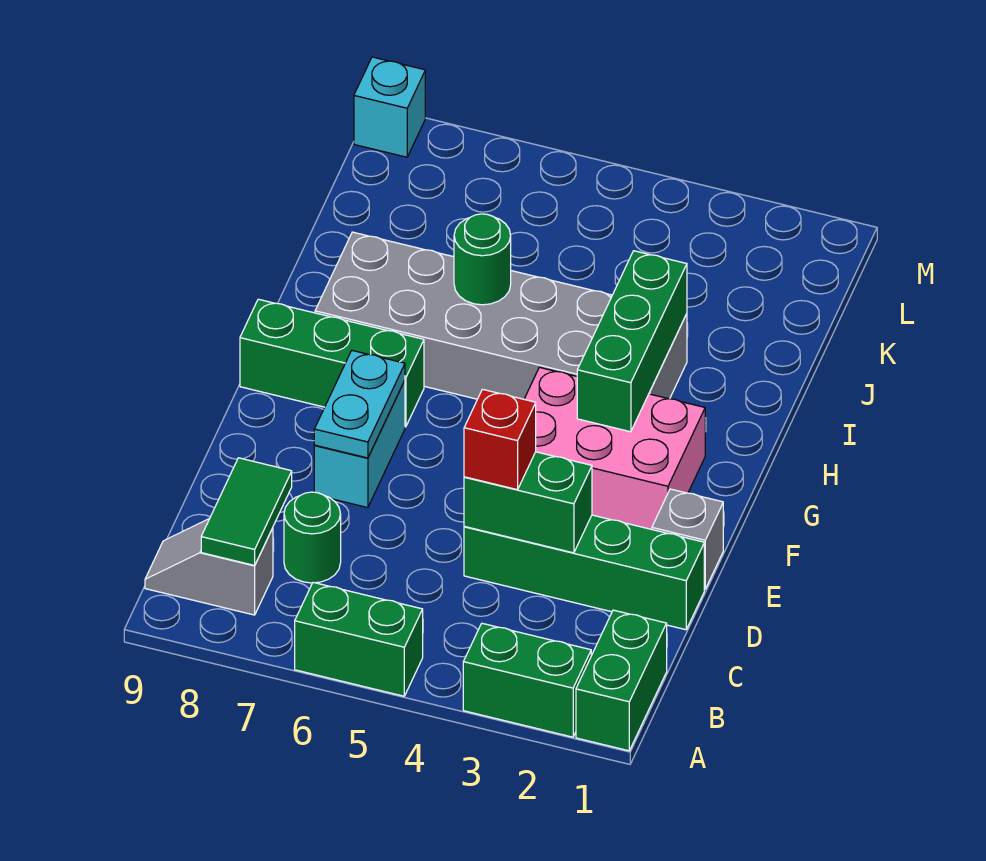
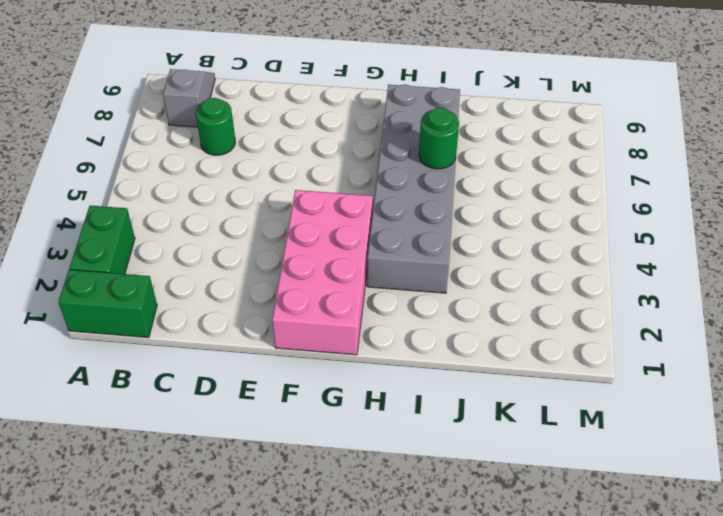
pink 2x4 brick [272,190,373,355] -> pink 2x3 brick [524,367,705,529]
none -> green 1x2 brick [295,582,423,696]
none -> green 1x4 brick [464,515,704,630]
none -> grey 1x1 brick [652,489,723,589]

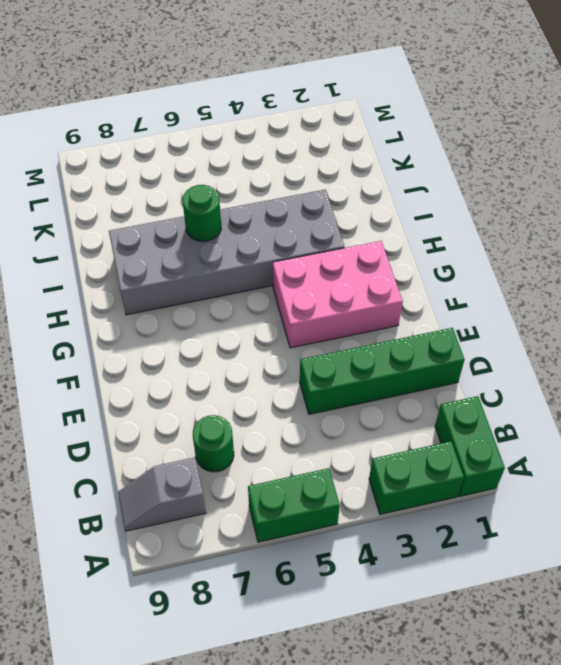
none -> grey 1x1 brick [652,489,723,589]
none -> cyan 1x2 brick [314,381,405,508]
none -> green 1x3 brick [240,299,424,427]

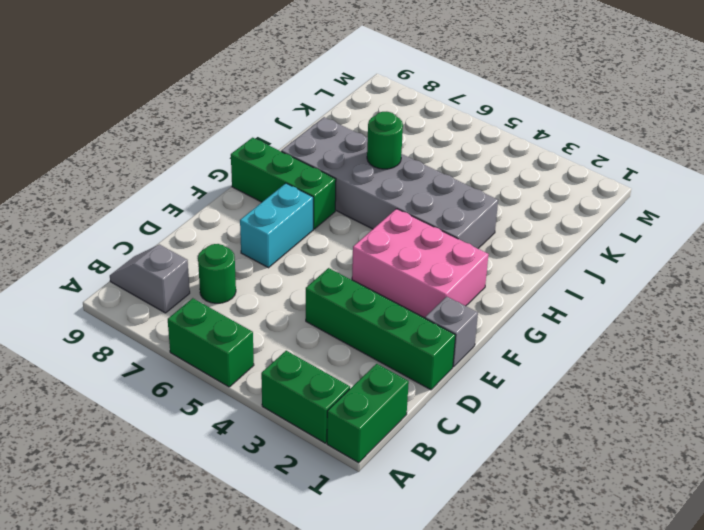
none -> cyan 1x1 brick [354,57,425,157]
none -> green 1x2 tile [201,458,292,565]
none -> green 1x2 brick [464,452,592,553]

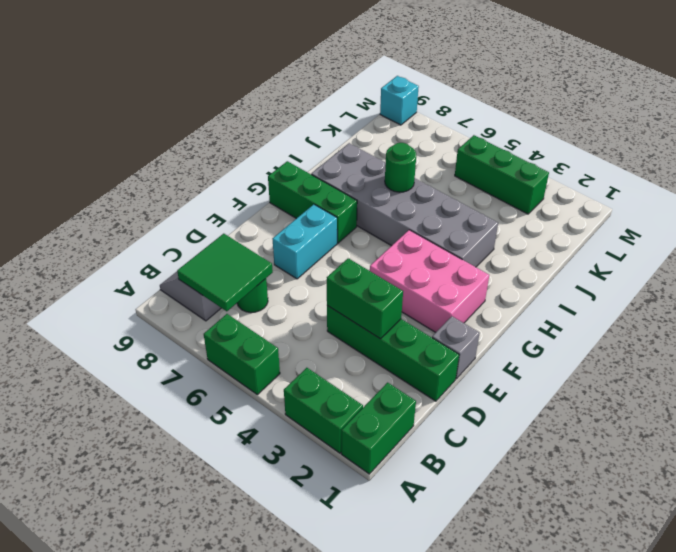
green 2x2 tile [177,234,273,311] -> green 1x2 tile [201,458,292,565]
green 1x3 brick [455,135,549,214] -> green 1x3 brick turned to [577,251,687,432]
none -> cyan 1x2 plate [314,351,405,458]
none -> red 1x1 brick [464,389,536,490]

